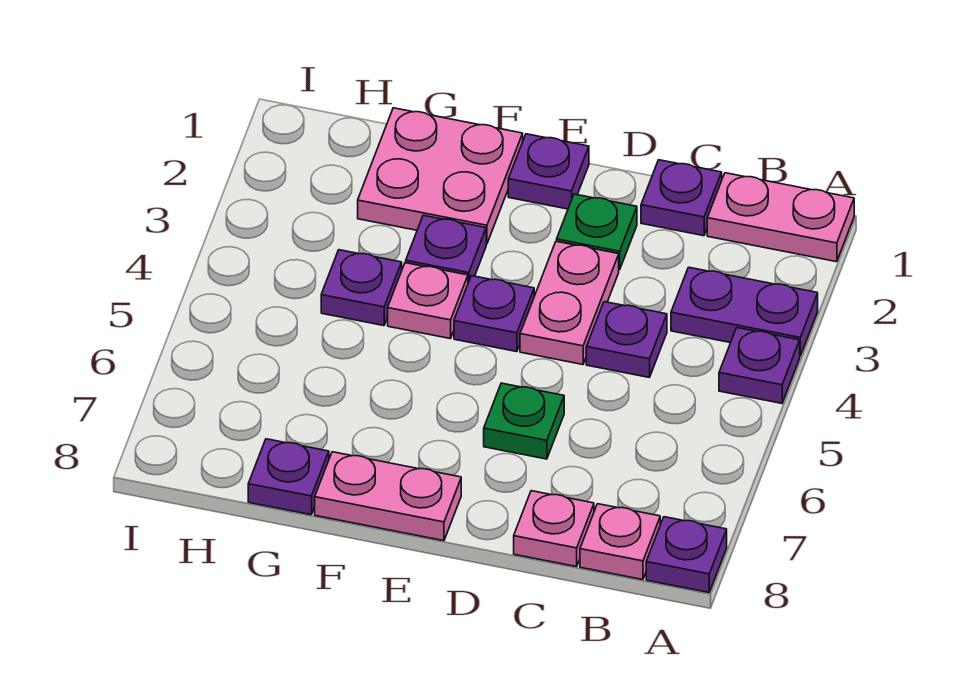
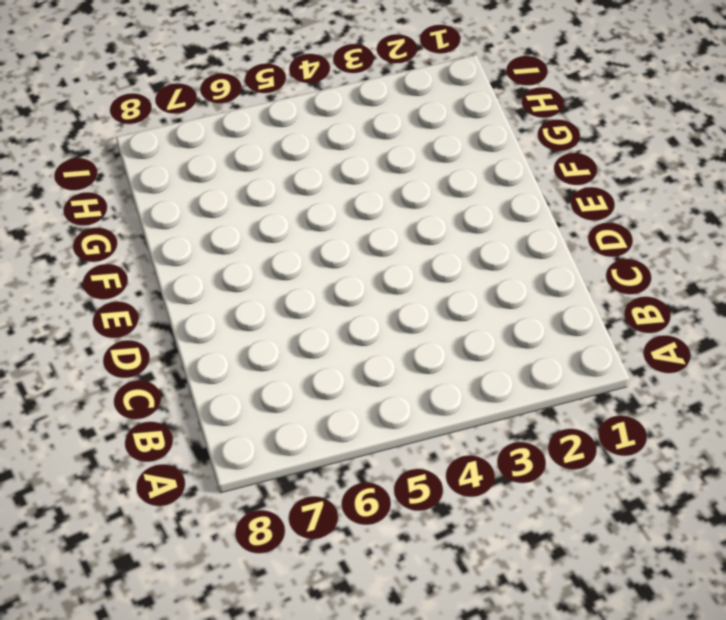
none -> pink 1x2 plate [707,173,854,262]
none -> purple 1x2 plate [671,267,818,356]
none -> purple 1x1 plate [719,328,800,403]

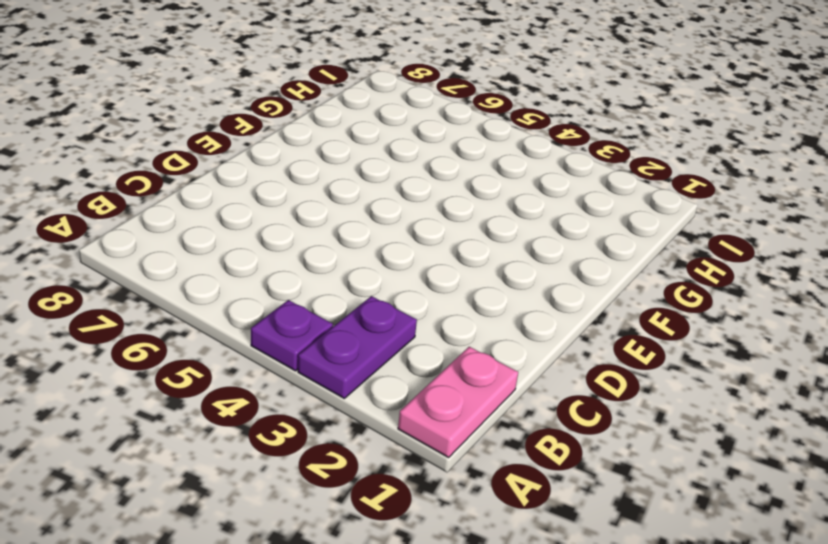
none -> purple 1x1 plate [646,517,727,593]
none -> pink 1x1 plate [580,504,660,580]
none -> purple 1x1 plate [641,160,722,236]

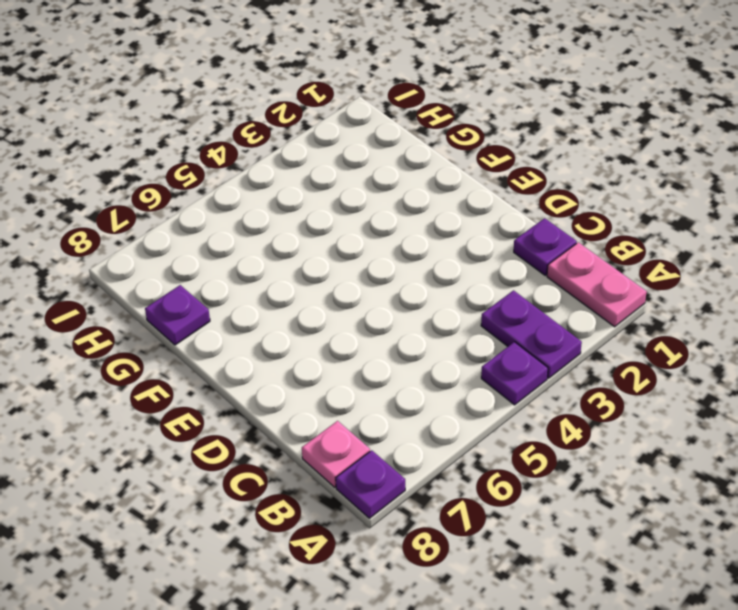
none -> purple 1x1 plate [586,302,667,377]
none -> pink 1x1 plate [514,491,594,567]
none -> green 1x1 plate [557,194,637,270]

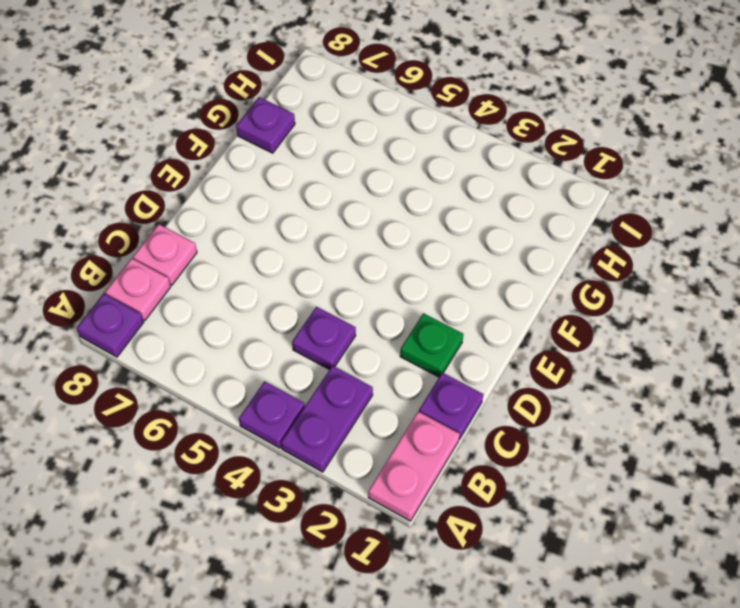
none -> pink 1x2 plate [520,241,619,364]
none -> green 1x1 plate [484,383,564,459]
none -> purple 1x1 plate [508,134,589,209]

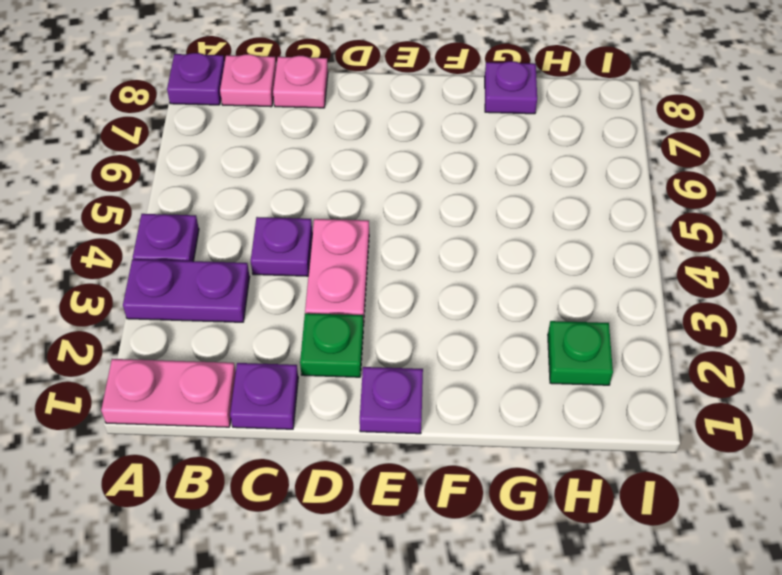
green 1x1 plate [548,321,613,385] -> green 1x1 plate moved to [484,383,564,459]
none -> purple 1x1 plate [454,276,534,352]
none -> pink 1x2 plate [315,452,461,541]
none -> pink 2x2 plate [358,108,523,244]

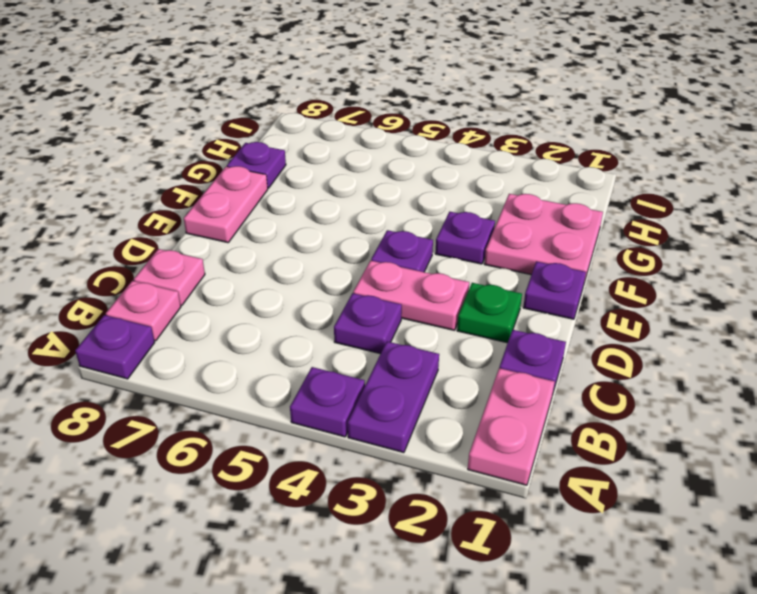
none -> green 1x1 plate [484,383,564,459]
none -> pink 1x1 plate [388,263,468,339]
none -> purple 1x1 plate [321,250,402,326]

